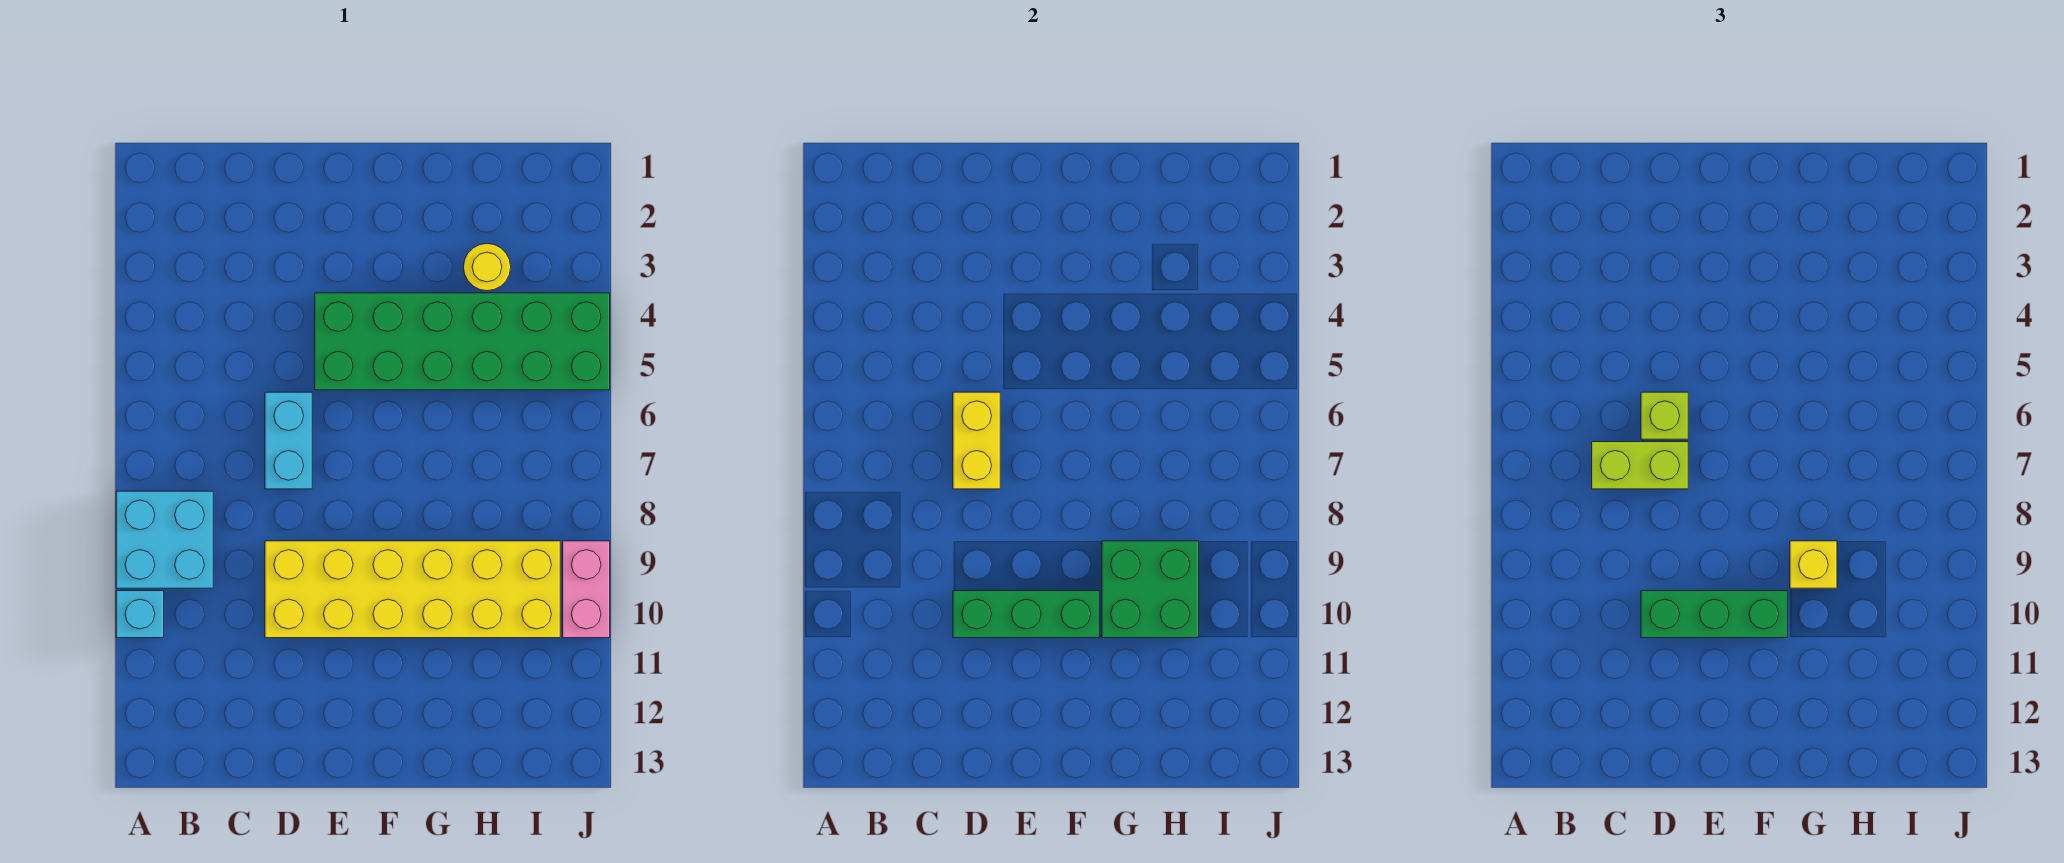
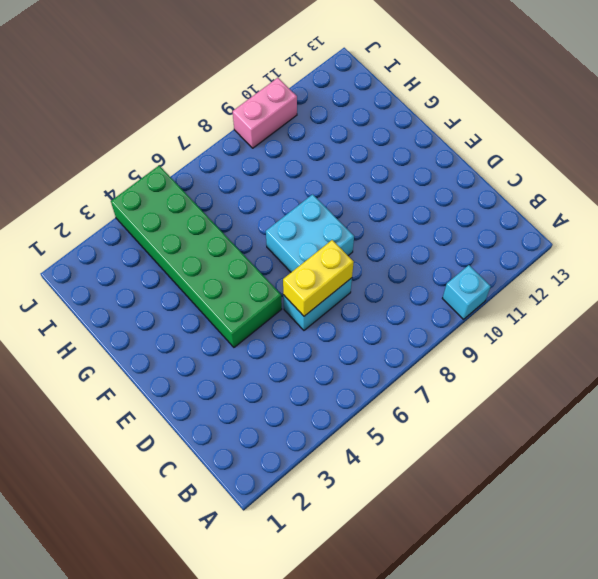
cyan 2x2 brick [266,194,354,272] -> cyan 2x2 brick moved to [116,491,213,588]
none -> yellow 2x6 brick [265,541,560,638]
none -> yellow 1x1 round brick [464,244,511,291]
none -> green 1x3 brick [953,591,1099,638]

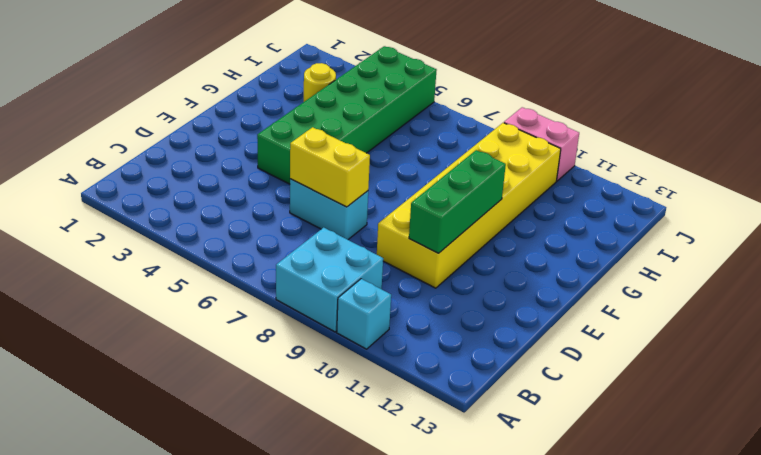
none -> green 2x2 brick [1102,541,1199,638]
none -> lime 1x2 brick [1592,442,1688,489]
none -> lime 1x1 brick [1641,392,1688,439]

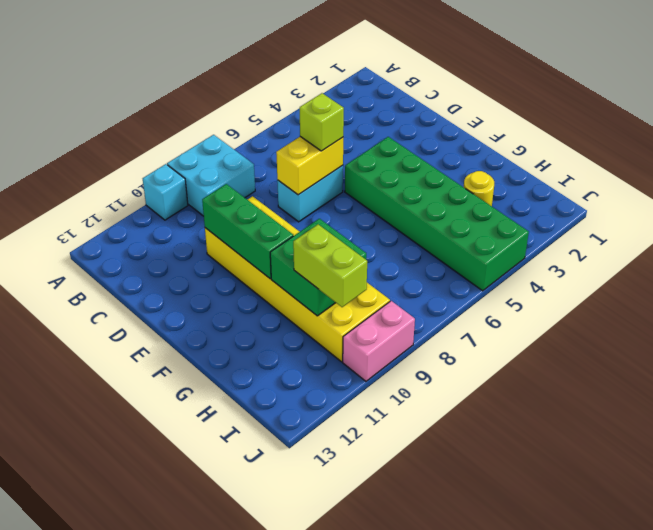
lime 1x2 brick [293,224,367,307] -> lime 1x2 brick moved to [1592,442,1688,489]
none -> green 1x3 brick [1641,591,1787,638]
none -> yellow 1x1 brick [1790,541,1837,588]

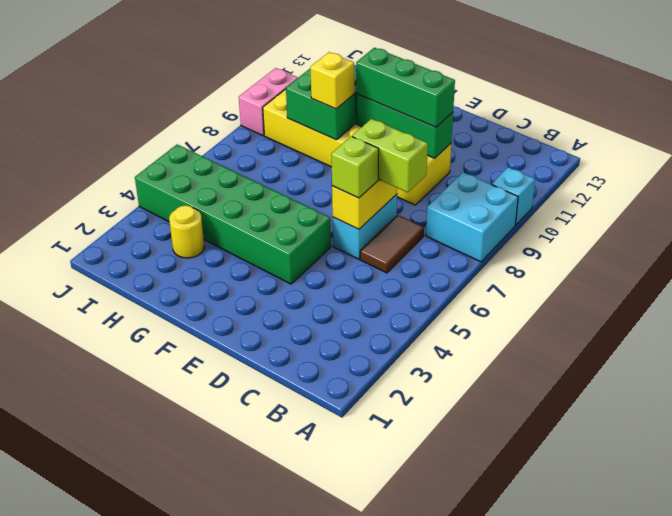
brown 1x2 tile [360,215,424,273] -> none

